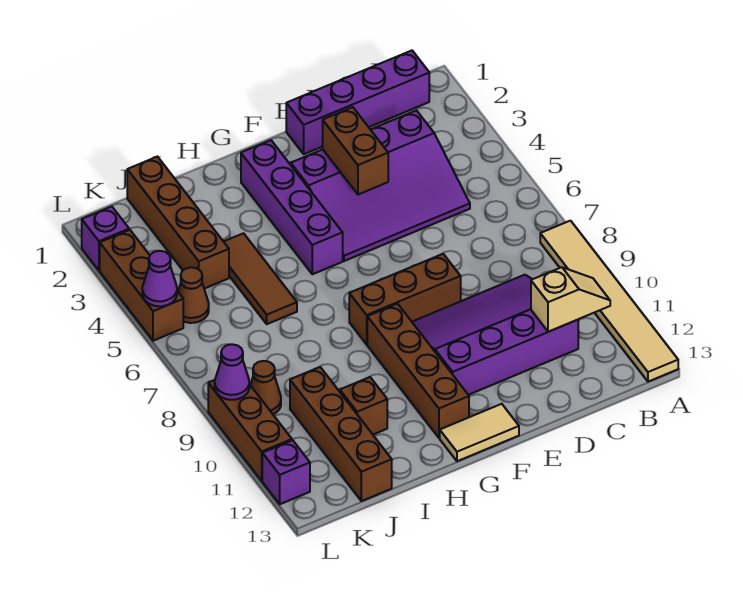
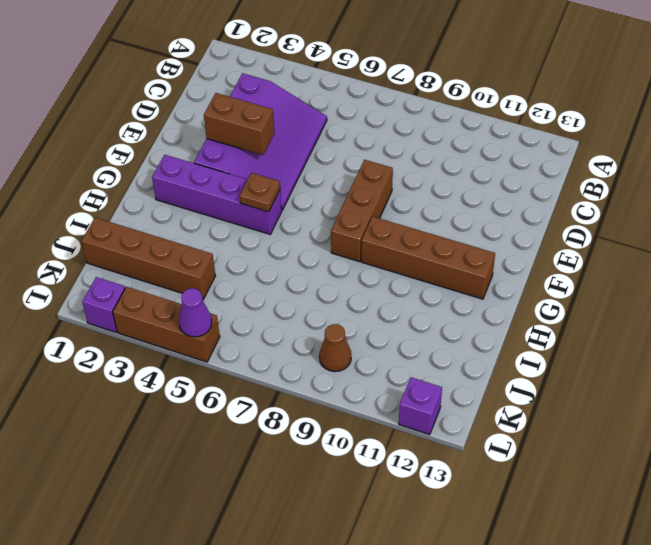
brown 1x1 plate [240,173,280,212] -> none
none -> tan 1x6 tile [540,221,678,382]
none -> purple 1x4 brick [286,51,429,154]
none -> purple 3x4 slope [412,275,578,395]

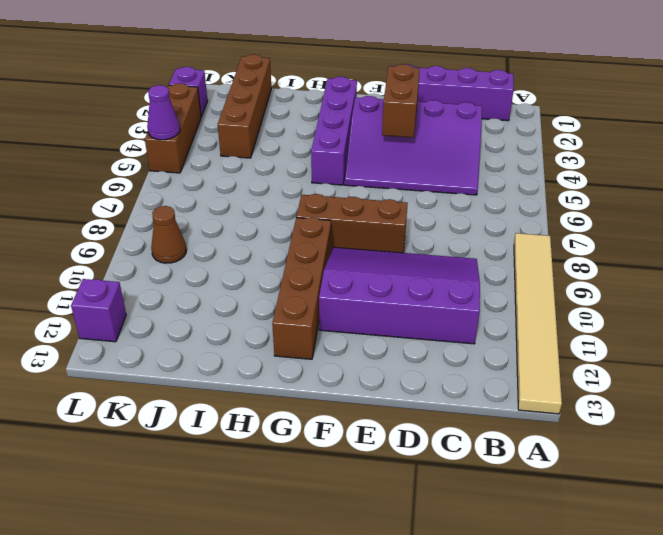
none -> tan 1x2 tile [440,404,519,461]
none -> brown 1x3 tile [224,233,297,324]
none -> brown 1x1 brick [340,377,387,434]

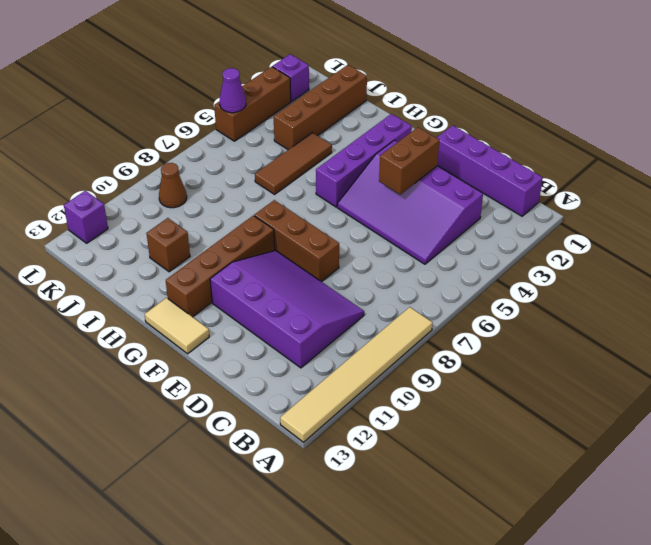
none -> brown 1x4 brick [290,367,392,501]
none -> brown 1x1 cone [178,267,209,323]
none -> brown 1x3 brick [208,380,292,481]

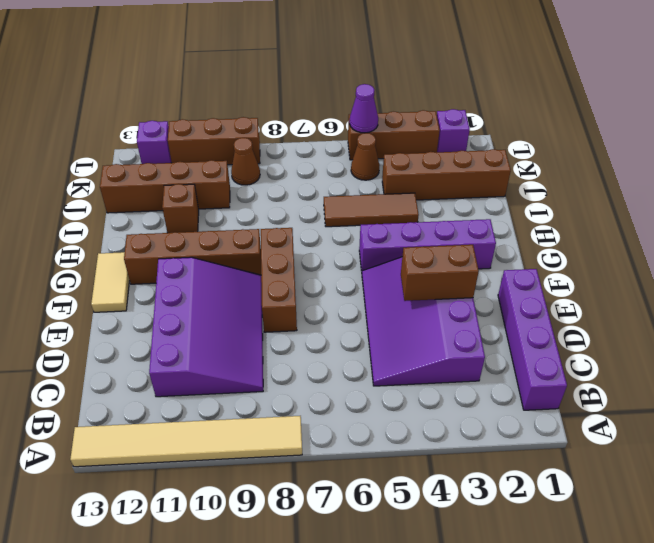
none -> tan 1x2 slope [531,267,610,332]
none -> purple 1x1 cone [215,344,249,400]

